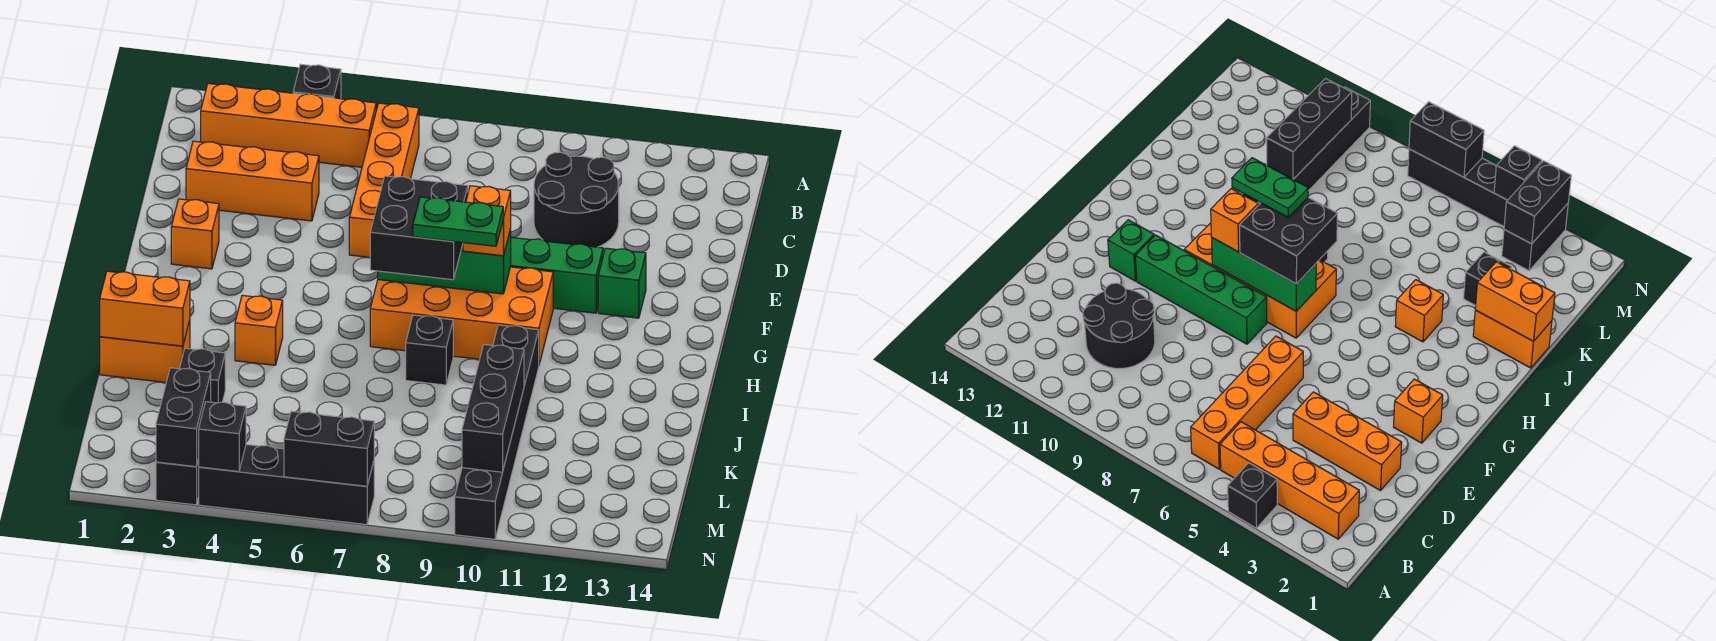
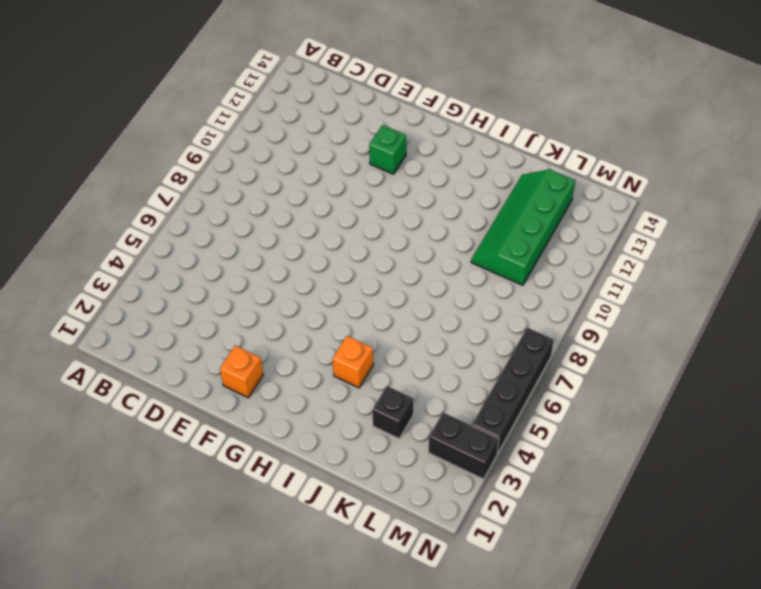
green 2x4 slope [471,169,575,285] -> black 1x6 brick [455,325,539,539]
none -> black 1x1 brick [293,64,341,99]
none -> orange 1x4 brick [201,83,376,167]
none -> orange 1x4 brick [349,103,419,257]

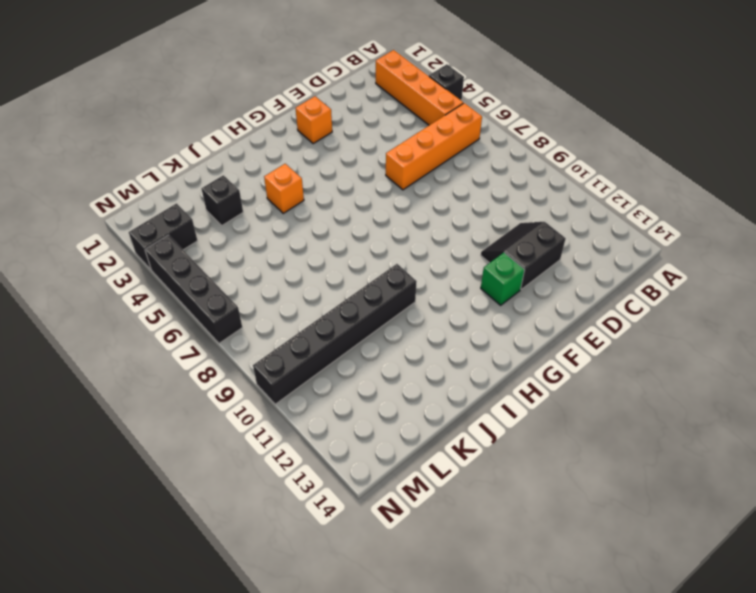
black 2x2 slope [481,222,566,289] -> black 2x2 round brick [534,152,619,247]
none -> orange 1x3 brick [186,141,319,221]
none -> green 1x4 brick [511,237,603,313]
none -> orange 2x4 brick [370,267,553,364]

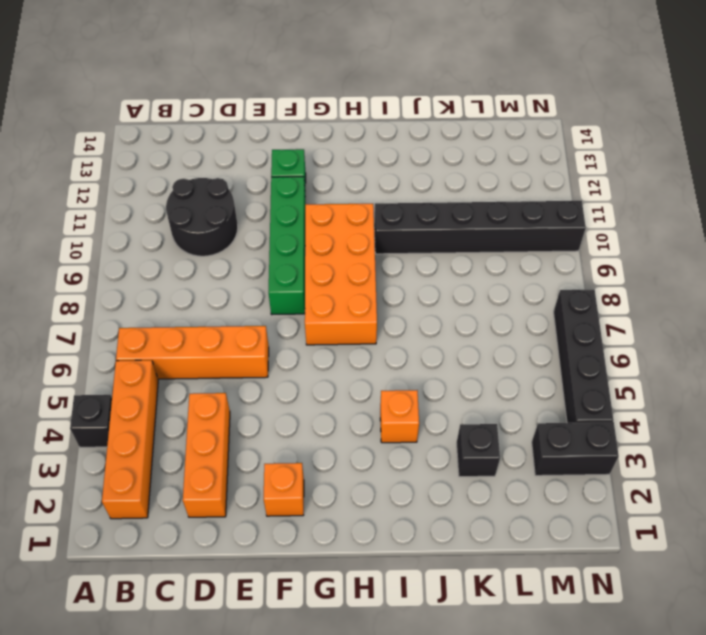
none -> black 1x1 brick [406,315,453,385]
none -> orange 1x2 brick [100,320,190,382]
none -> green 1x3 brick [378,229,511,294]

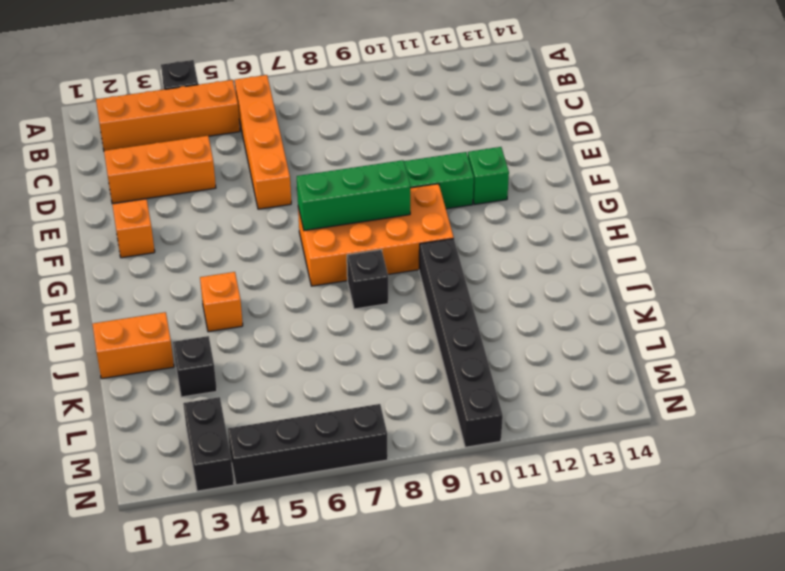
none -> black 2x2 round brick [534,152,619,247]
none -> orange 1x2 brick [100,271,190,346]
none -> black 1x3 brick [462,345,524,472]

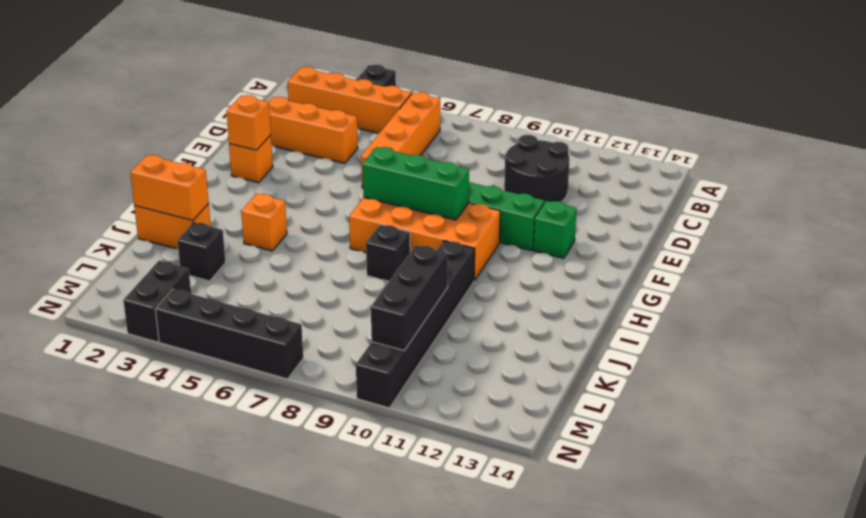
orange 1x1 brick [226,95,271,150] -> orange 1x1 brick moved to [463,186,511,256]
none -> black 1x2 brick [156,368,211,467]
none -> black 1x1 brick [198,402,246,472]
none -> black 1x2 brick [284,411,374,486]

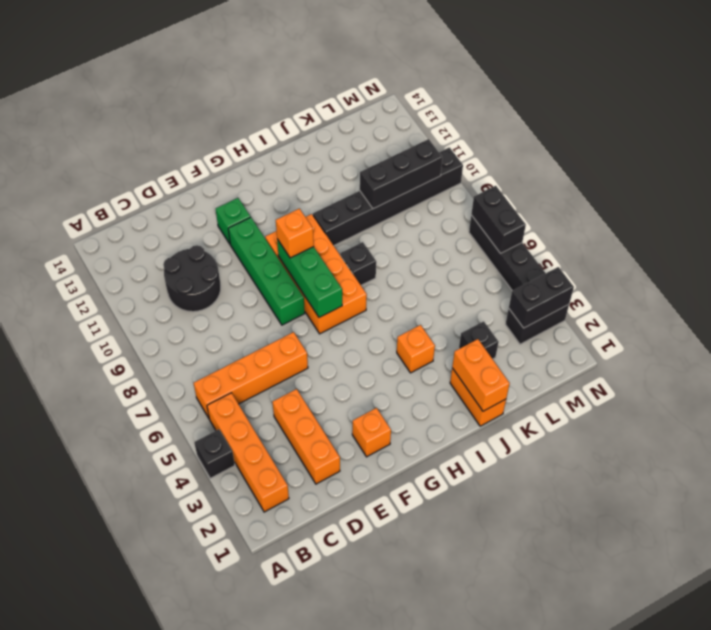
none -> black 1x1 brick [198,402,246,472]
none -> black 2x2 brick [370,176,468,280]
none -> green 1x2 plate [413,197,503,246]

